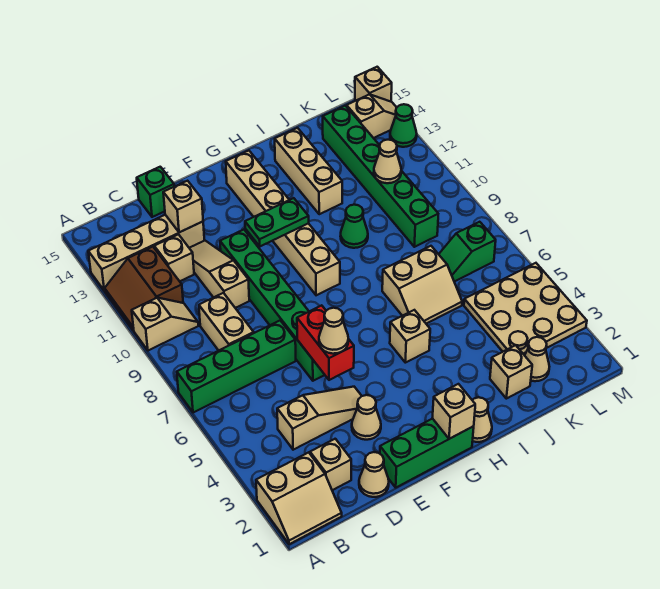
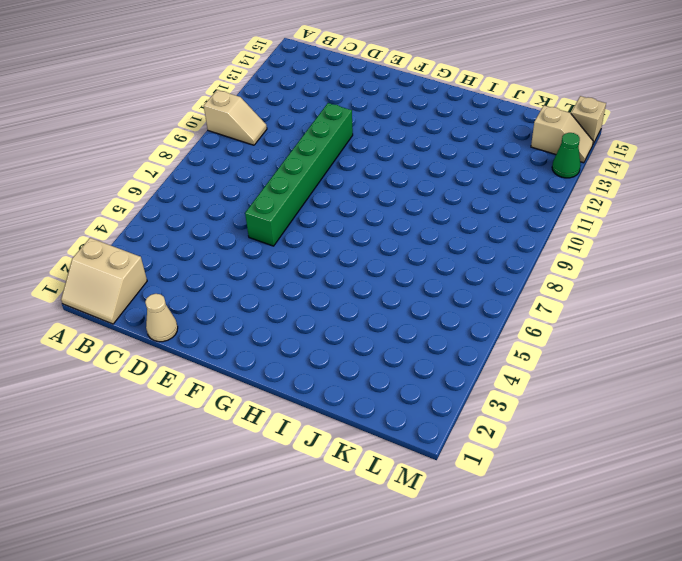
none -> green 1x4 brick [177,321,296,413]
none -> brown 2x2 slope [105,247,183,331]
none -> tan 1x4 brick [88,215,204,291]
none -> tan 1x1 brick [310,439,351,490]

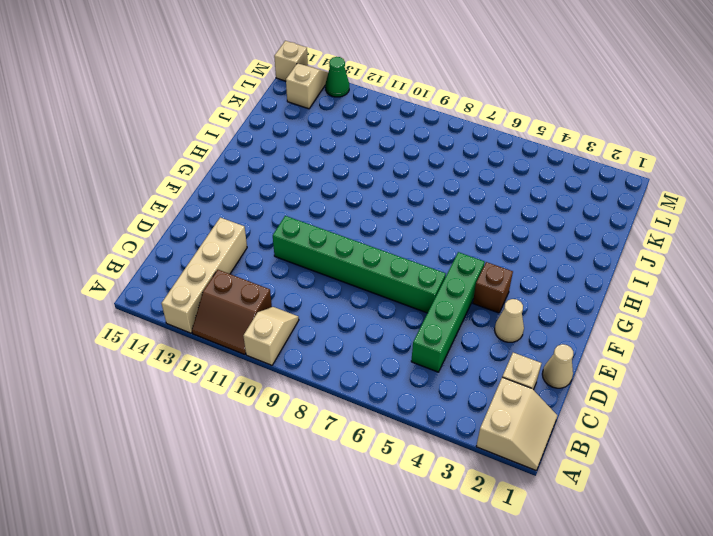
green 1x4 brick [411,252,485,372] -> green 1x4 brick moved to [177,321,296,413]
brown 1x1 brick [473,262,513,313] -> none
none -> tan 1x3 slope [277,387,361,450]
none -> tan 1x2 brick [199,293,254,351]
none -> tan 1x1 brick [154,234,194,281]
none -> tan 1x3 slope [190,240,249,308]

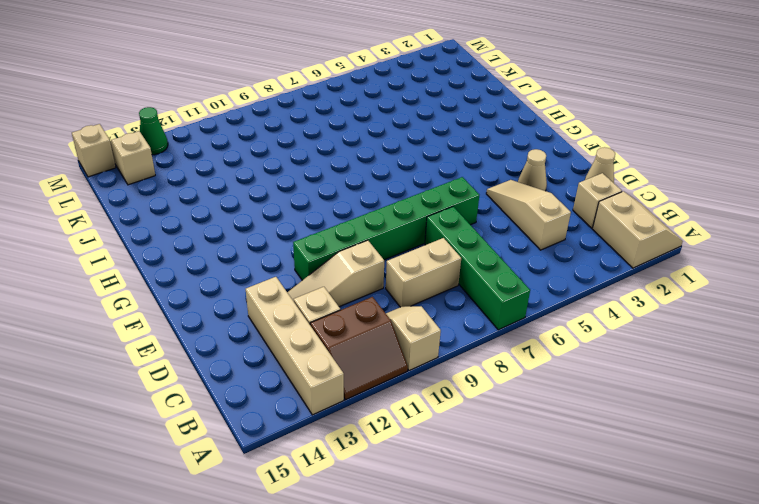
none -> green 1x1 brick [137,167,174,217]
none -> green 1x3 brick [380,419,474,487]
none -> tan 1x6 brick [226,151,340,295]
none -> tan 1x1 cone [472,397,492,442]

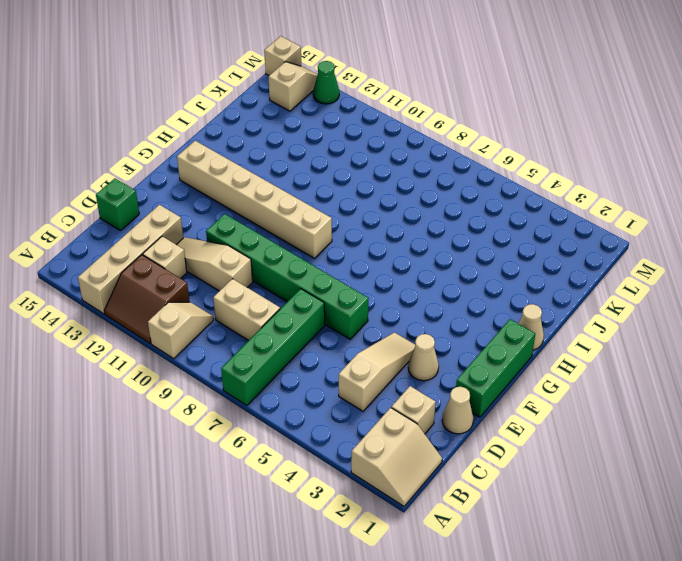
none -> tan 1x1 brick [390,310,430,363]
none -> tan 2x2 slope [382,246,462,324]
none -> green 1x1 cone [340,204,368,248]
none -> tan 1x3 brick [275,128,342,214]

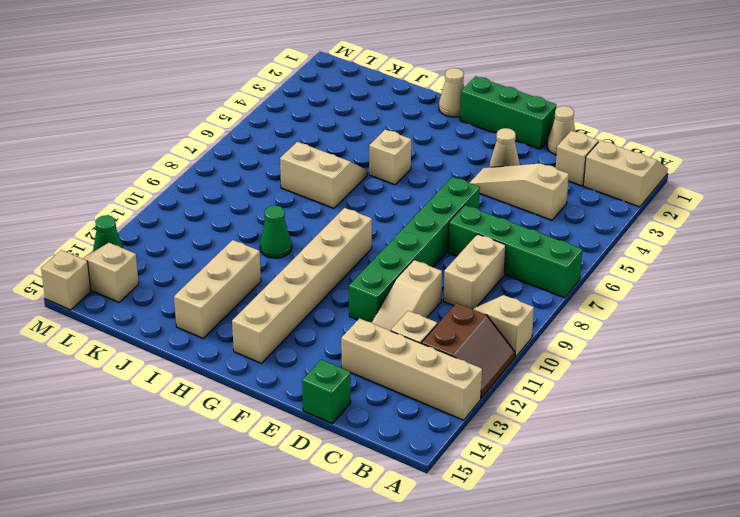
none -> tan 1x1 brick [490,345,532,399]
none -> tan 1x1 cone [525,337,549,381]
none -> tan 3x3 plate [464,263,587,355]
none -> green 1x2 slope [439,222,496,282]

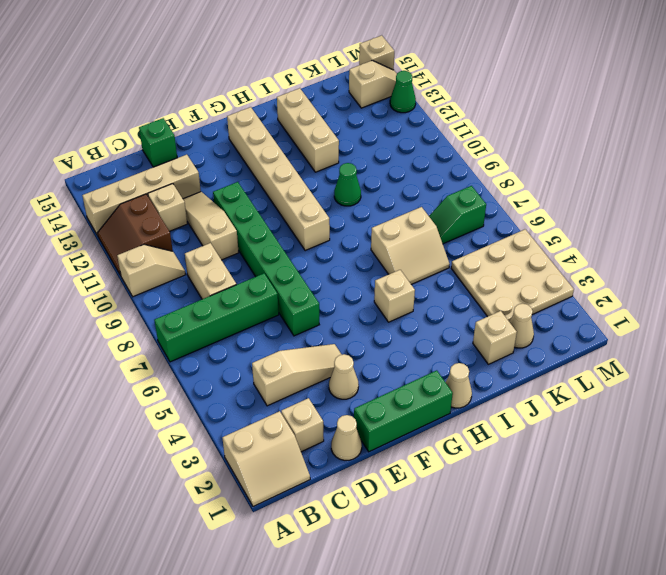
none -> green 1x6 brick [323,106,438,247]
none -> tan 1x1 brick [163,181,203,232]
none -> red 1x2 brick [297,305,354,380]
none -> green 1x2 plate [245,198,309,246]

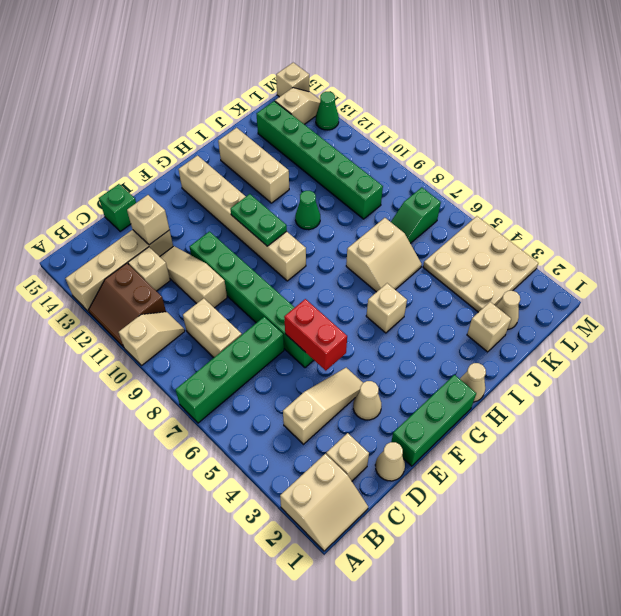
green 1x2 plate [230,194,287,246] -> green 1x2 plate turned to [245,198,309,246]
none -> tan 1x1 brick [433,384,475,439]
none -> tan 1x1 cone [374,140,401,183]
none -> tan 1x1 cone [319,308,348,354]

